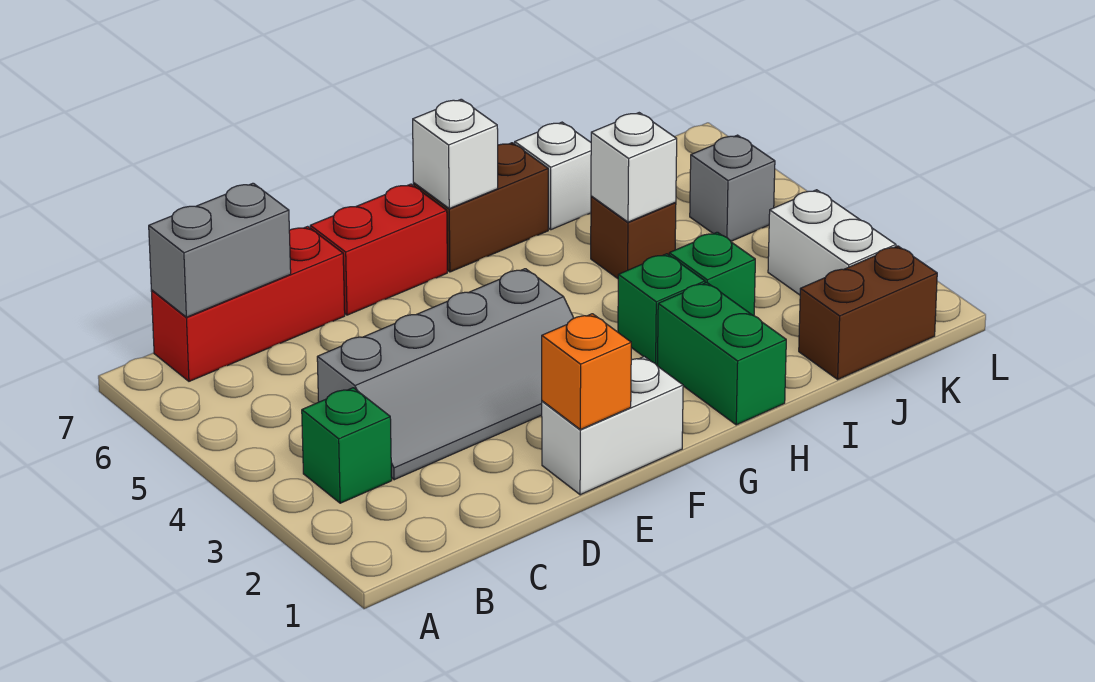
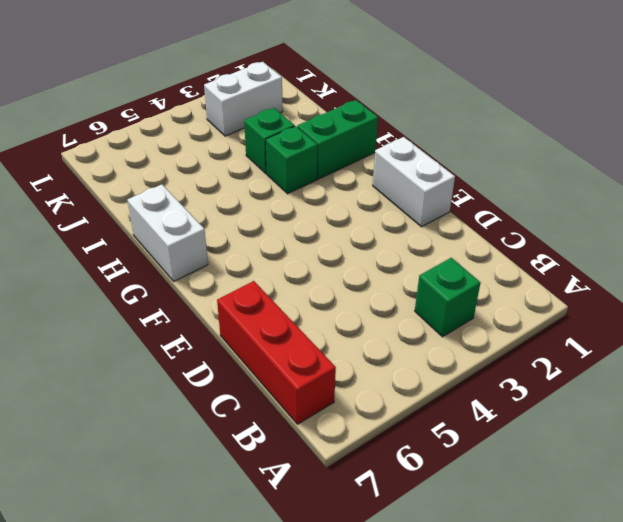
white 1x2 brick [127,185,208,281] -> brown 1x2 brick [413,143,548,272]
none -> grey 2x4 slope [317,269,574,480]
none -> red 1x2 brick [310,184,447,315]
none -> brown 1x1 brick [591,196,676,279]

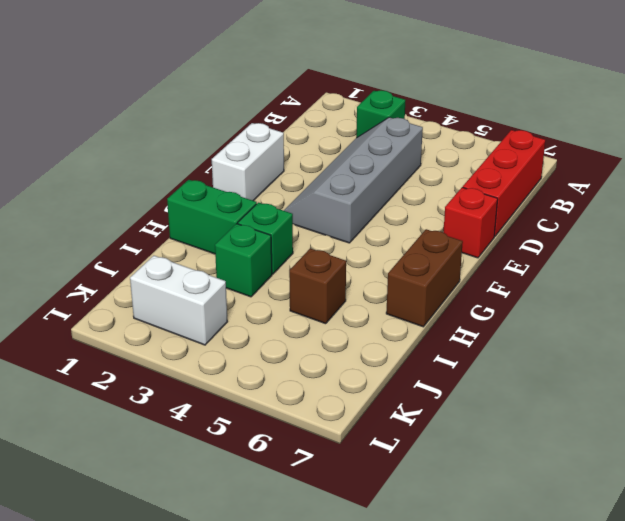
red 1x1 brick [443,187,498,258] -> red 1x2 brick [310,184,447,315]
none -> white 1x1 brick [515,122,591,230]
none -> brown 1x2 brick [799,246,937,379]
none -> grey 1x1 brick [690,135,775,241]

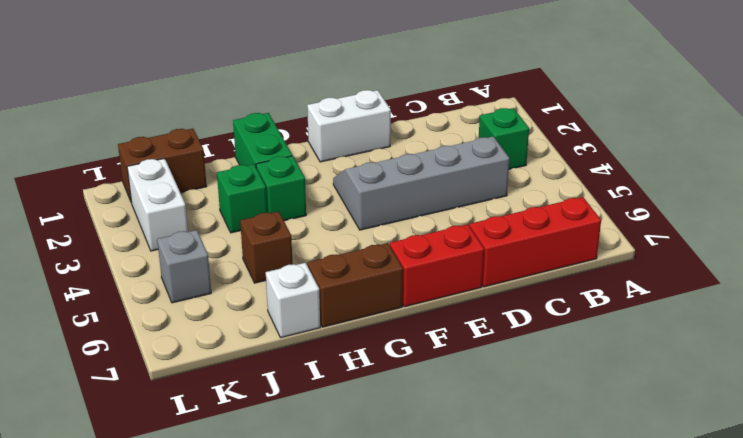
none -> grey 1x2 brick [149,183,291,317]
none -> orange 1x1 brick [542,314,631,430]
none -> white 1x1 brick [413,99,498,209]

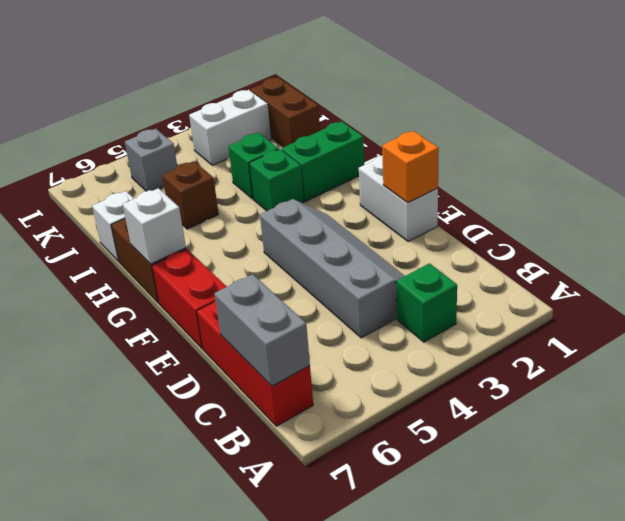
none -> white 1x1 brick [591,113,677,222]

